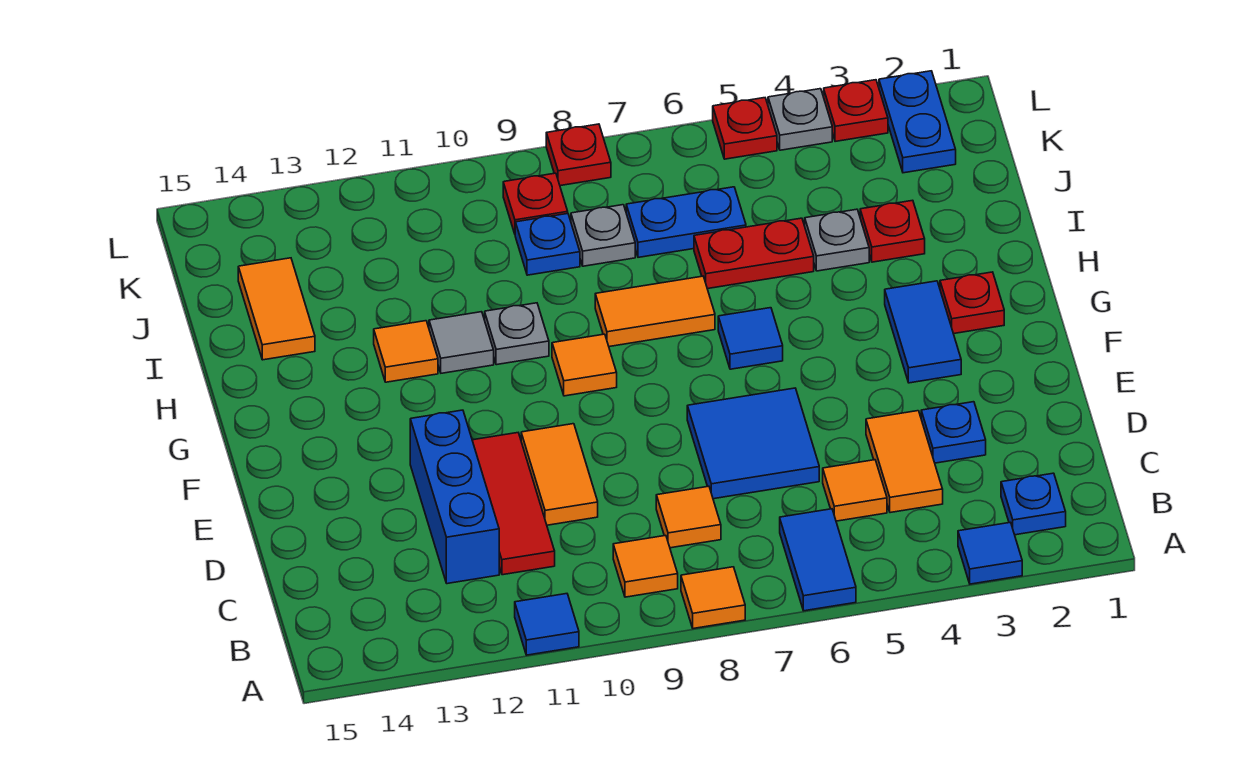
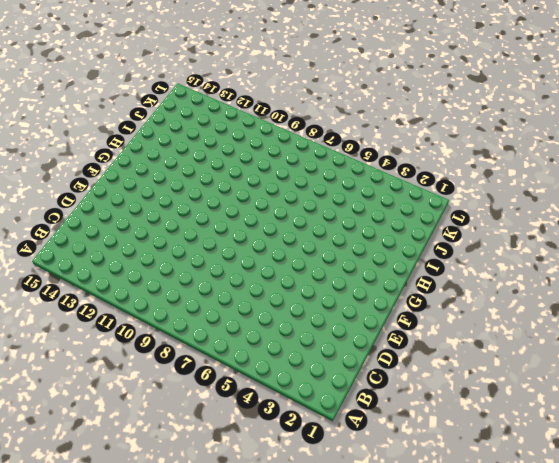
none -> blue 1x1 tile [958,522,1022,584]
none -> blue 1x2 tile [780,509,856,611]
none -> orange 1x1 tile [681,567,745,629]
none -> blue 1x1 tile [515,594,579,655]

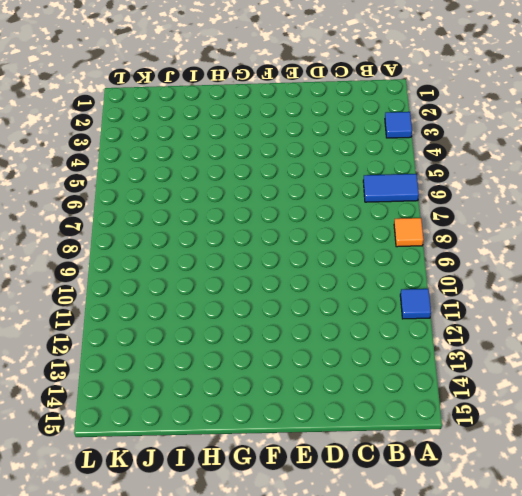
none -> blue 1x1 plate [1001,473,1066,535]
none -> orange 1x1 tile [613,535,678,597]
none -> orange 1x2 tile [866,411,943,513]
none -> orange 1x1 tile [823,460,887,521]

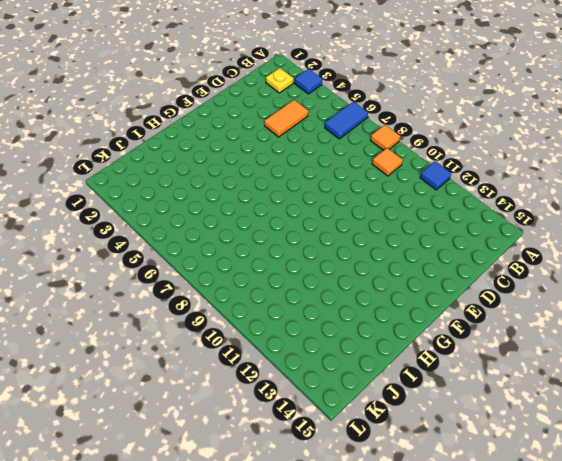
yellow 1x1 plate [266,68,294,93] -> blue 1x1 plate [1001,473,1066,535]
none -> orange 1x1 tile [823,460,887,521]
none -> orange 1x1 tile [656,486,721,548]
none -> red 1x3 tile [472,433,555,575]
none -> blue 1x3 brick [410,410,499,584]

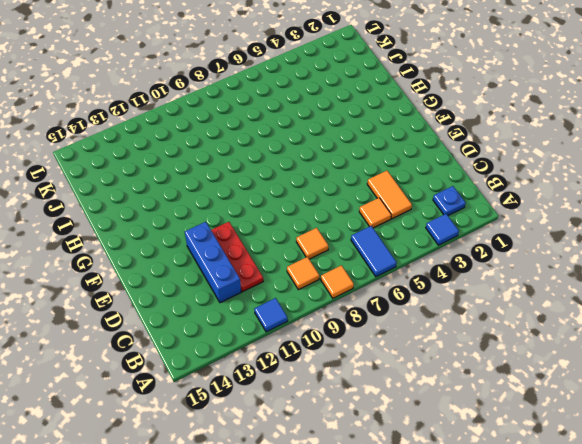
red 1x3 plate [211,222,263,292] -> red 1x3 tile [472,433,555,575]
none -> blue 1x1 plate [921,402,986,463]
none -> blue 2x2 tile [687,388,819,499]
none -> orange 1x2 tile [521,424,598,525]
none -> blue 1x2 tile [885,281,961,383]

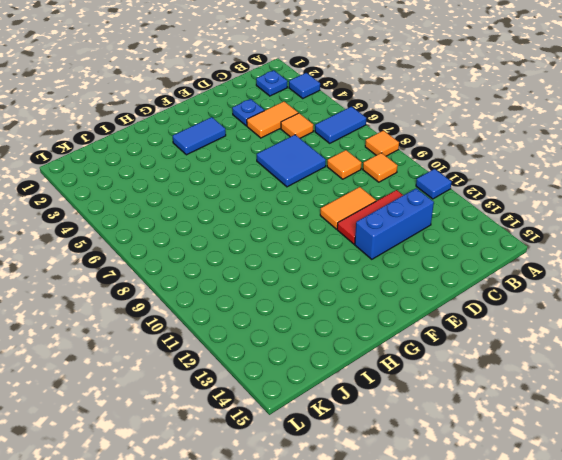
none -> red 1x1 plate [940,272,1004,334]
none -> blue 1x1 tile [718,308,783,369]
none -> orange 1x1 tile [552,334,617,396]
none -> orange 1x2 tile [595,276,715,347]

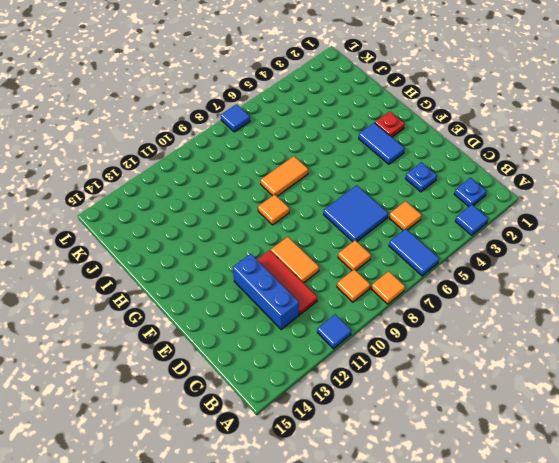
blue 1x1 tile [221,104,250,132] -> blue 1x1 tile moved to [718,308,783,369]
none -> orange 1x2 tile [866,411,943,513]
none -> grey 1x1 plate [485,303,549,365]
none -> grey 1x1 tile [429,312,494,373]
none -> orange 1x1 tile [374,321,438,382]

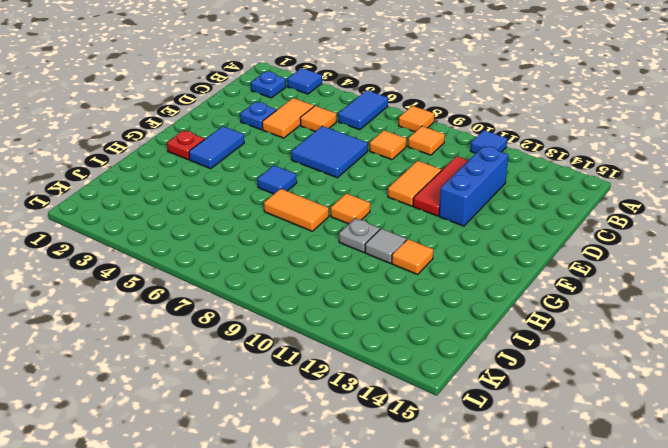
none -> red 1x1 plate [860,200,925,262]
none -> grey 1x1 plate [805,209,869,271]
none -> red 1x2 plate [694,218,814,289]
none -> orange 1x2 tile [238,258,315,360]

